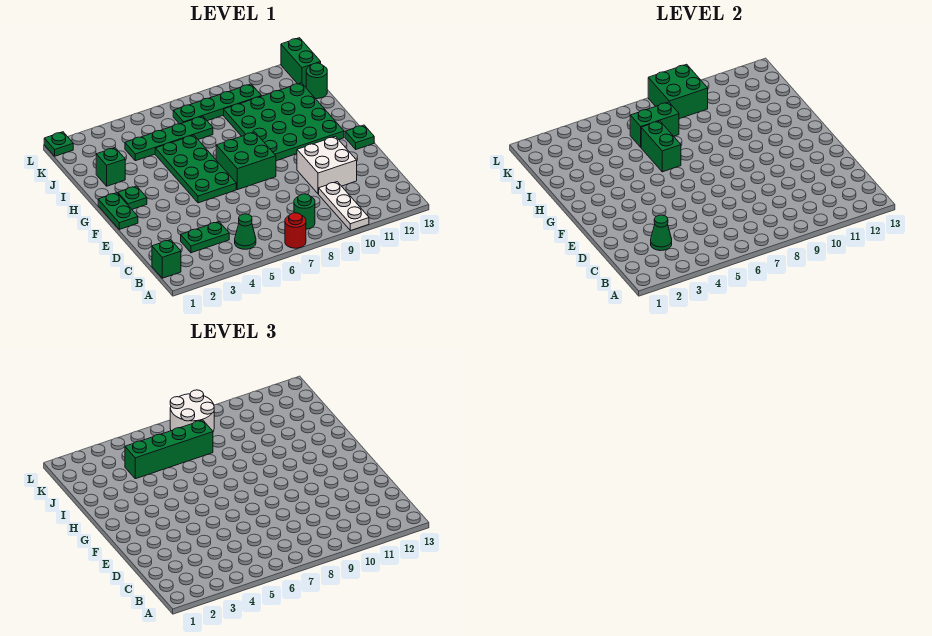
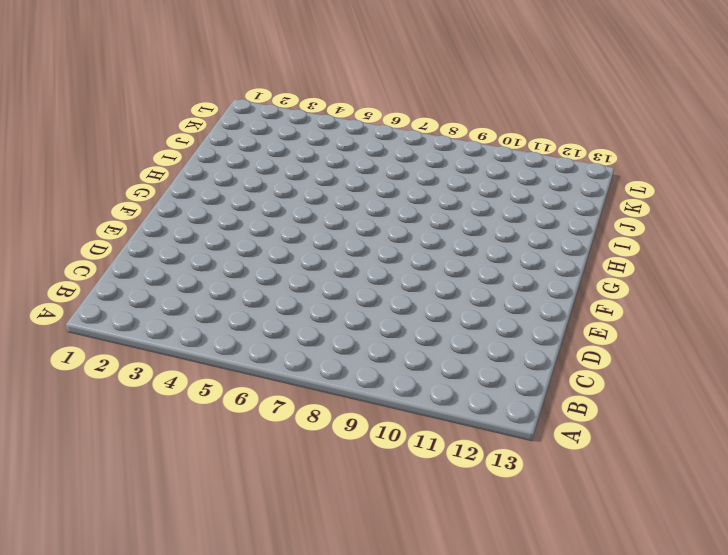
none -> red 1x1 round brick [285,213,306,248]
none -> white 1x3 plate [319,182,369,231]
none -> green 1x1 brick [152,240,181,278]

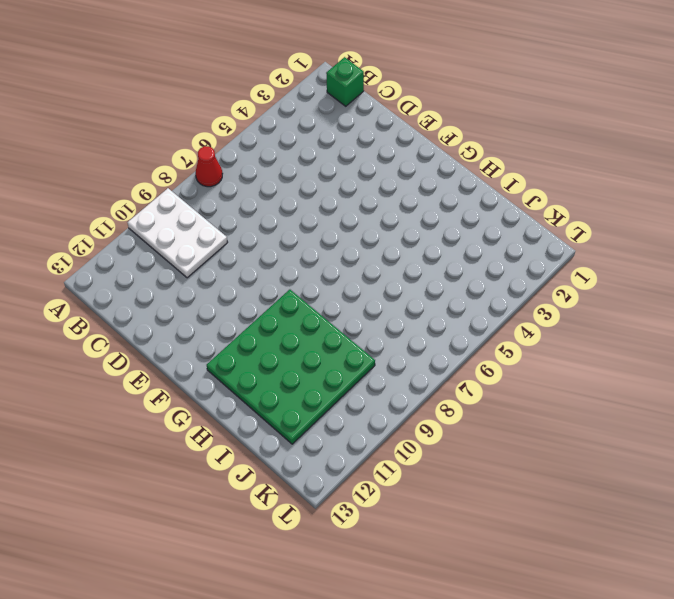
red 1x1 cone [196,146,223,187] -> red 1x1 round brick [285,213,306,248]
white 2x3 plate [127,188,228,278] -> white 1x3 plate [319,182,369,231]
none -> green 1x1 cone [235,214,256,249]
none -> green 1x1 round brick [294,194,315,229]
none -> green 1x2 plate [181,222,229,253]

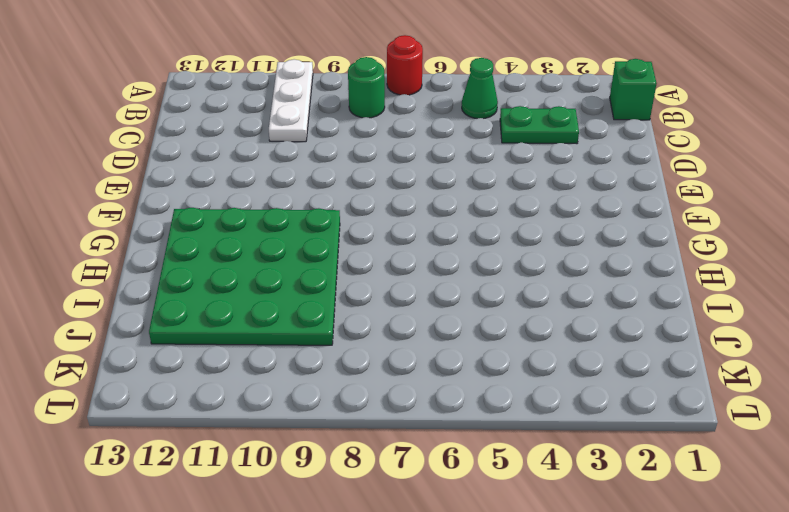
none -> white 2x2 brick [297,136,357,194]
none -> green 1x2 plate [98,193,138,229]
none -> green 2x4 plate [155,135,236,203]

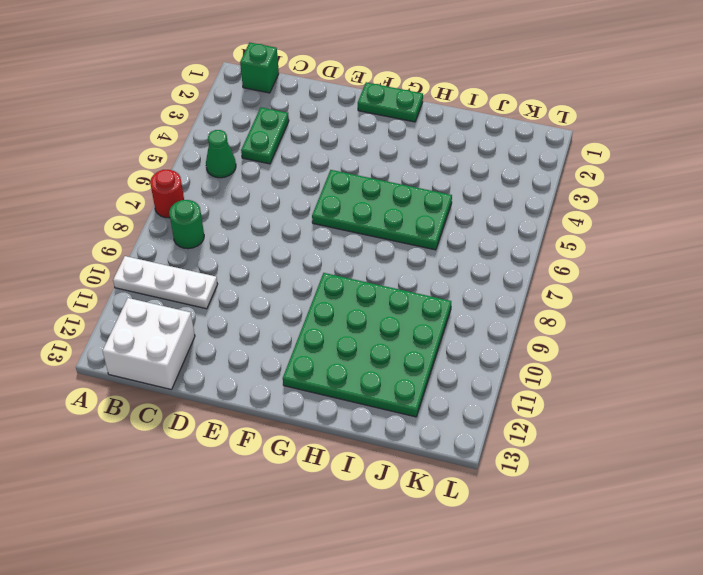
white 2x2 brick [103,298,195,390] -> white 2x2 brick moved to [297,136,357,194]
none -> green 2x2 brick [216,132,276,190]
none -> green 1x1 plate [345,125,374,149]
none -> green 1x1 plate [118,186,147,209]

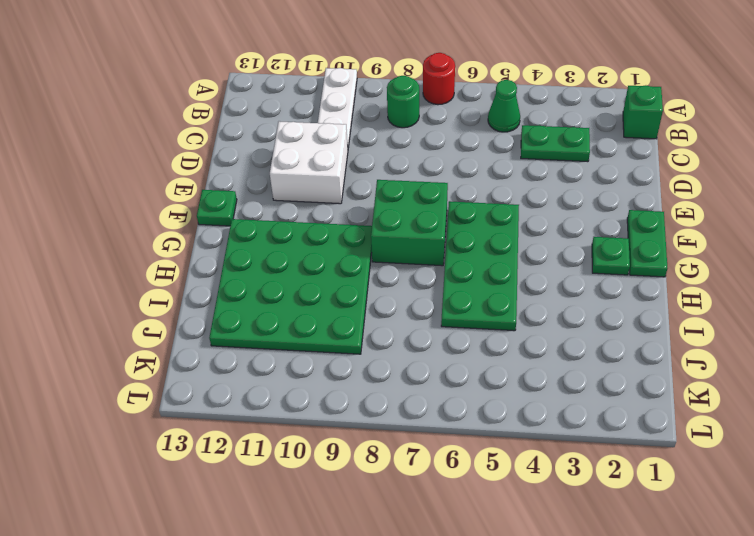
none -> green 1x1 brick [96,148,125,186]
none -> green 1x4 plate [125,116,213,161]
none -> green 1x1 round brick [306,63,327,99]

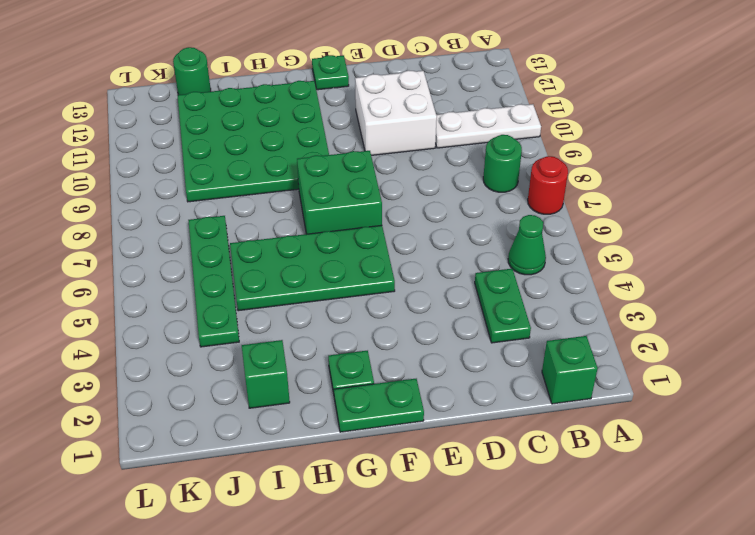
none -> green 1x4 plate [173,84,261,124]
none -> green 1x2 brick [281,38,321,87]
none -> green 1x1 plate [44,132,73,156]

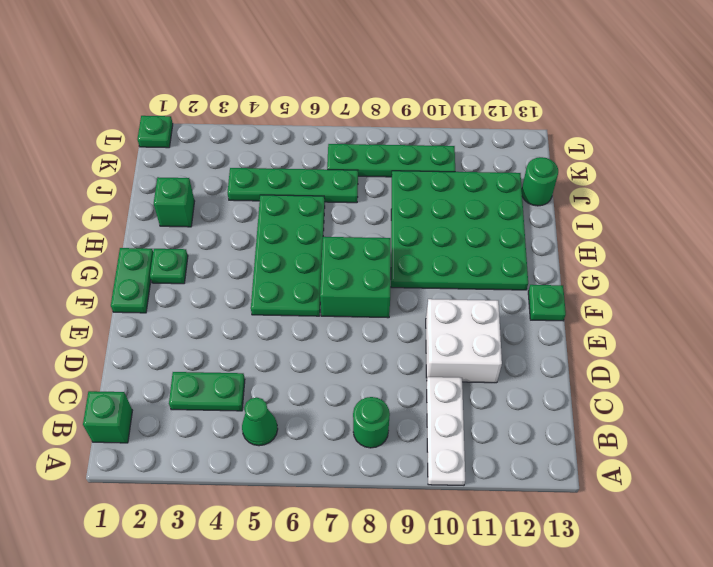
none -> red 1x1 round brick [285,213,306,248]
none -> green 1x2 brick [281,38,321,87]
none -> green 1x1 cone [651,215,672,251]

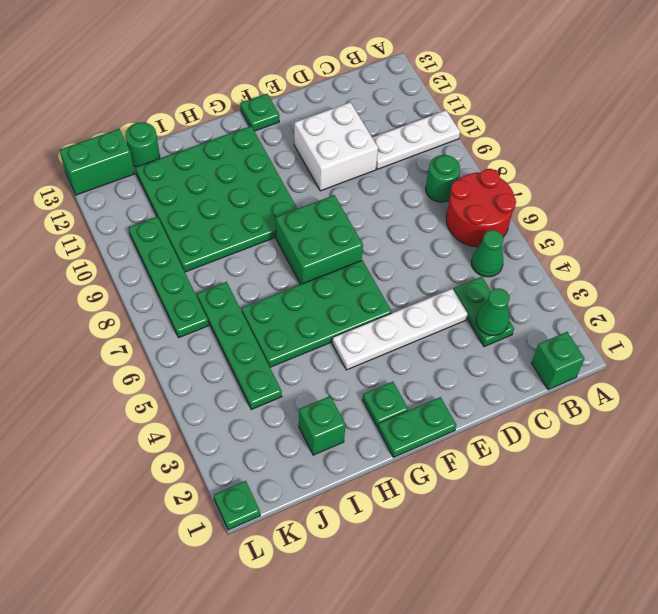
red 2x2 round brick [446,169,516,247] -> red 1x1 round brick [285,213,306,248]
white 1x4 plate [332,289,468,370] -> none
none -> green 1x2 brick [641,121,681,172]
none -> green 1x2 brick [630,102,679,147]
none -> green 2x2 brick [648,64,708,119]

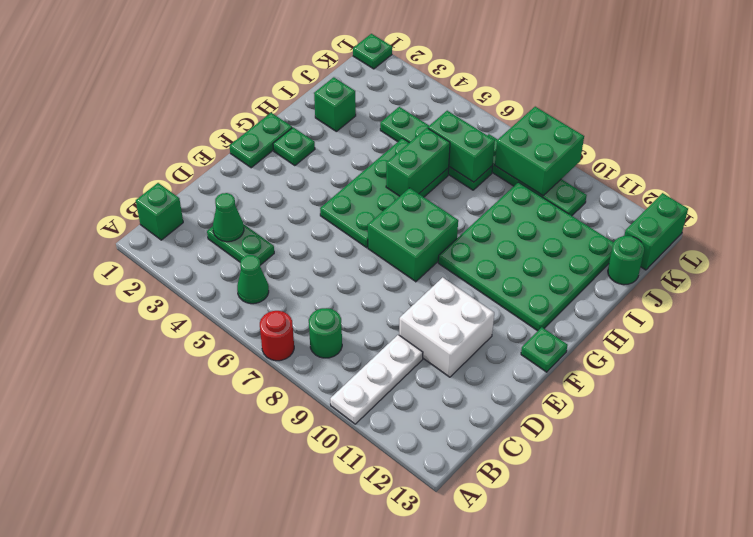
none -> green 1x4 brick [125,420,213,479]
none -> white 2x2 round brick [170,390,214,432]

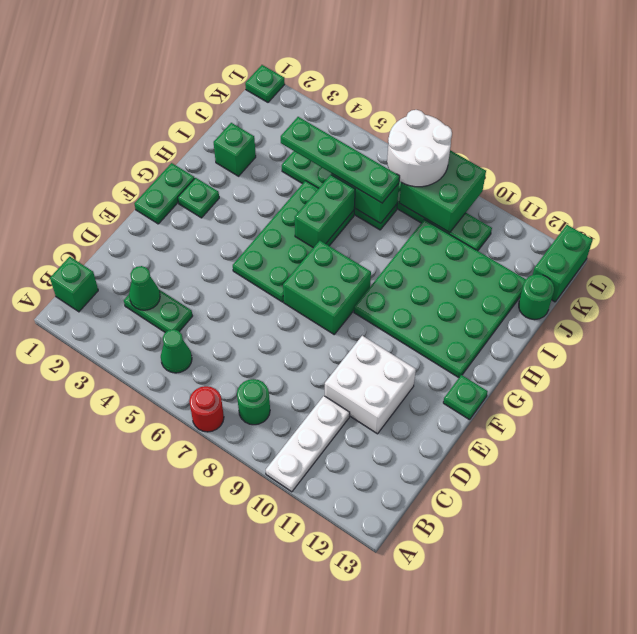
green 1x4 plate [281,117,400,203] -> green 1x4 brick [125,420,213,479]

